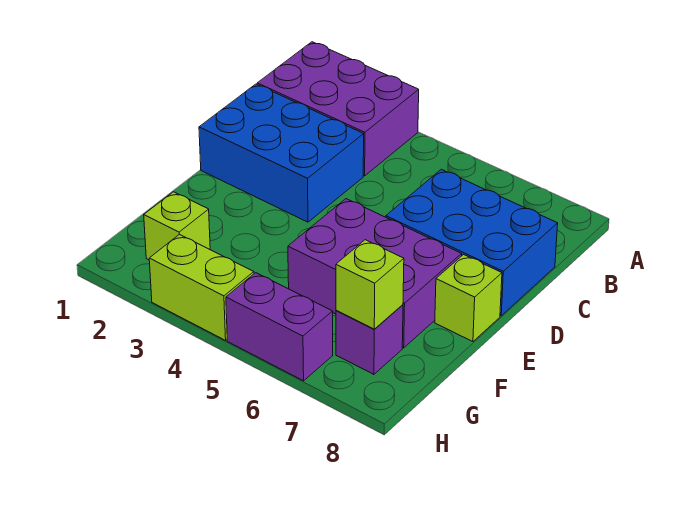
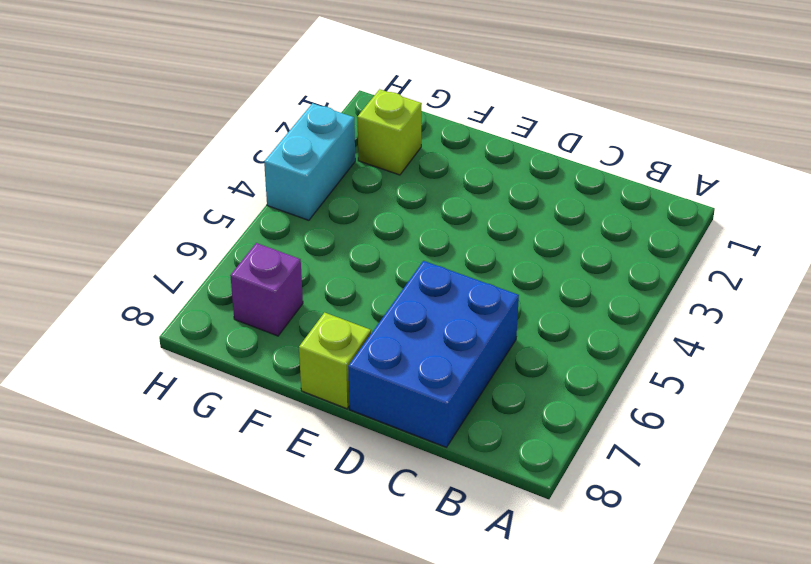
cyan 1x2 brick [264,103,355,220] -> lime 1x2 brick [149,234,254,340]
none -> purple 2x3 brick [257,42,419,176]
none -> blue 2x3 brick [199,84,364,222]

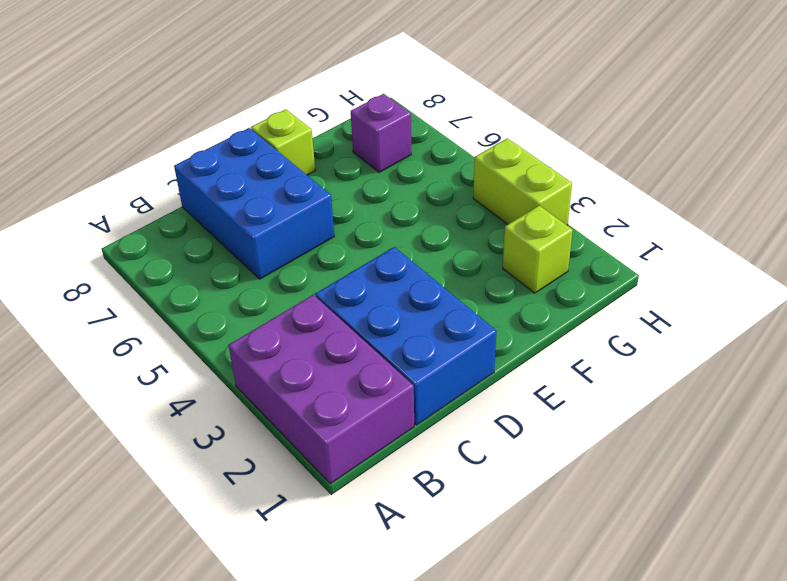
none -> purple 2x3 brick [288,199,462,348]
none -> purple 1x2 brick [226,273,333,381]

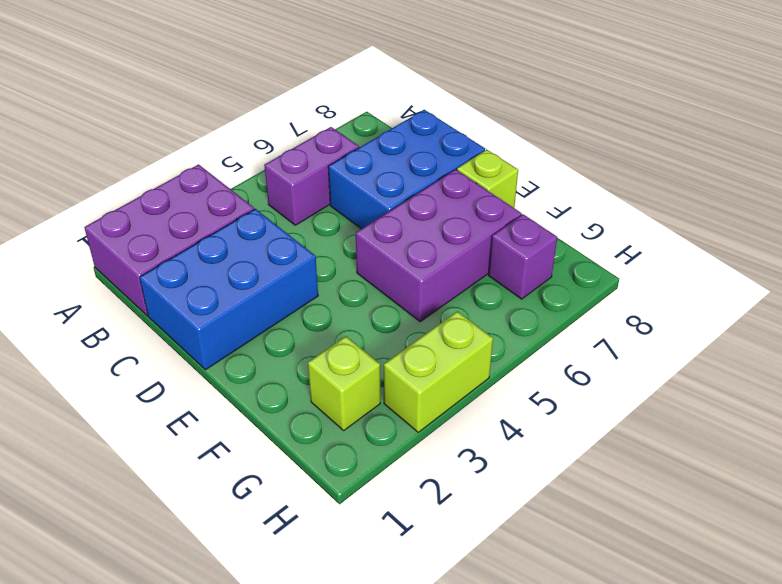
purple 1x2 brick [264,127,359,225] -> purple 1x2 brick moved to [226,273,333,381]
none -> lime 1x1 brick [336,240,404,329]

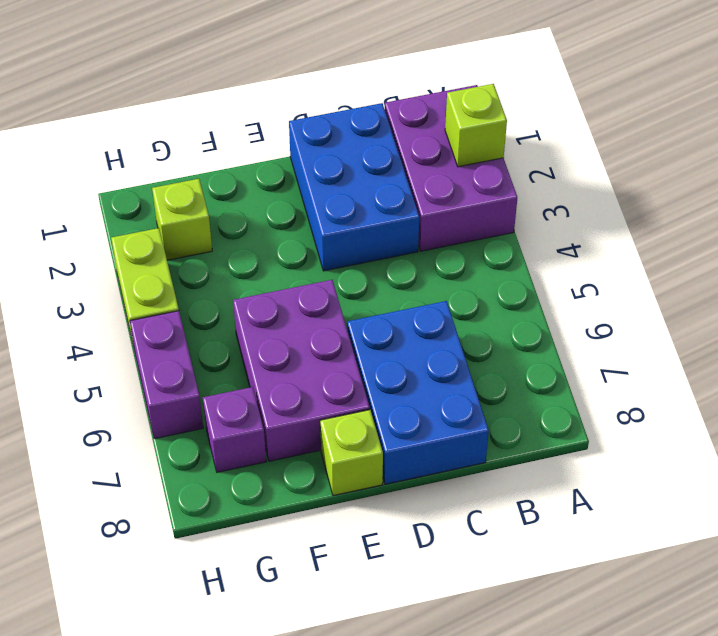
lime 1x1 brick [445,84,507,167] -> lime 1x1 brick moved to [336,240,404,329]

